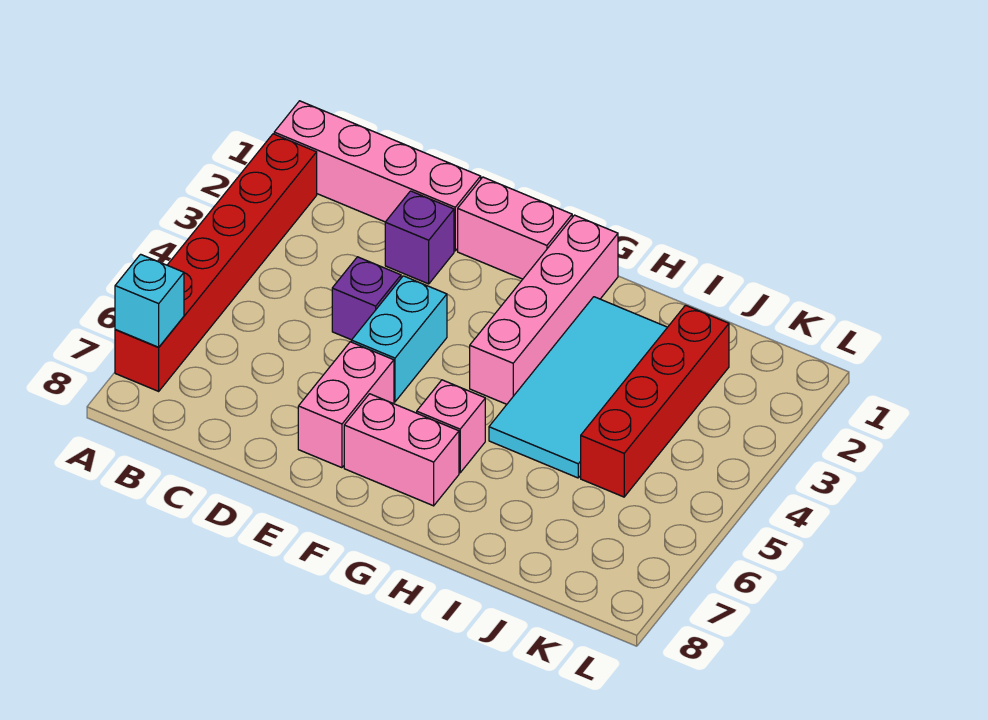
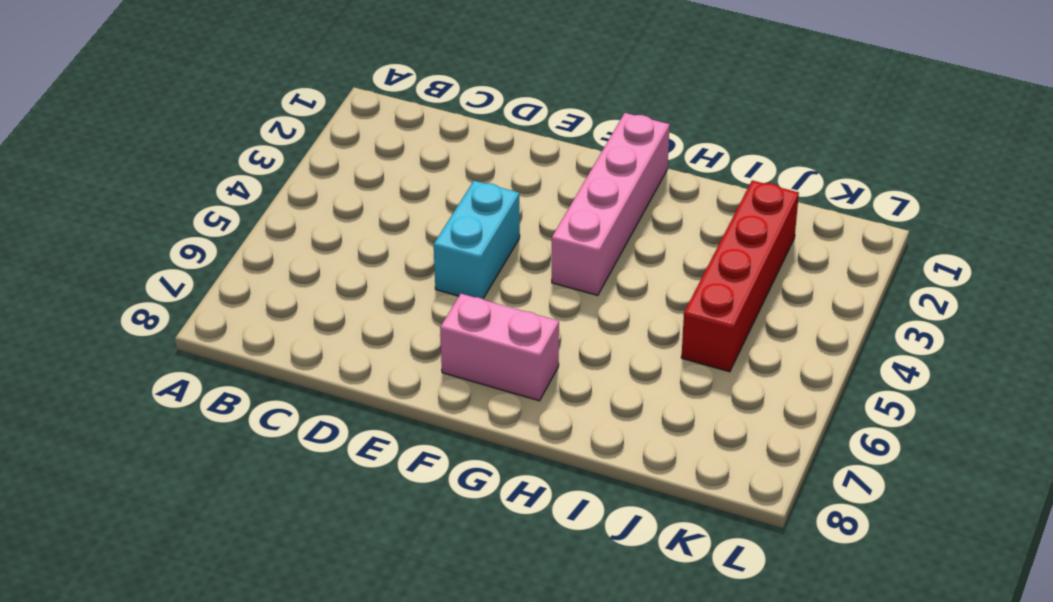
none -> pink 1x4 brick [274,101,481,251]
none -> red 1x6 brick [115,134,317,391]
none -> purple 1x1 brick [385,191,454,284]

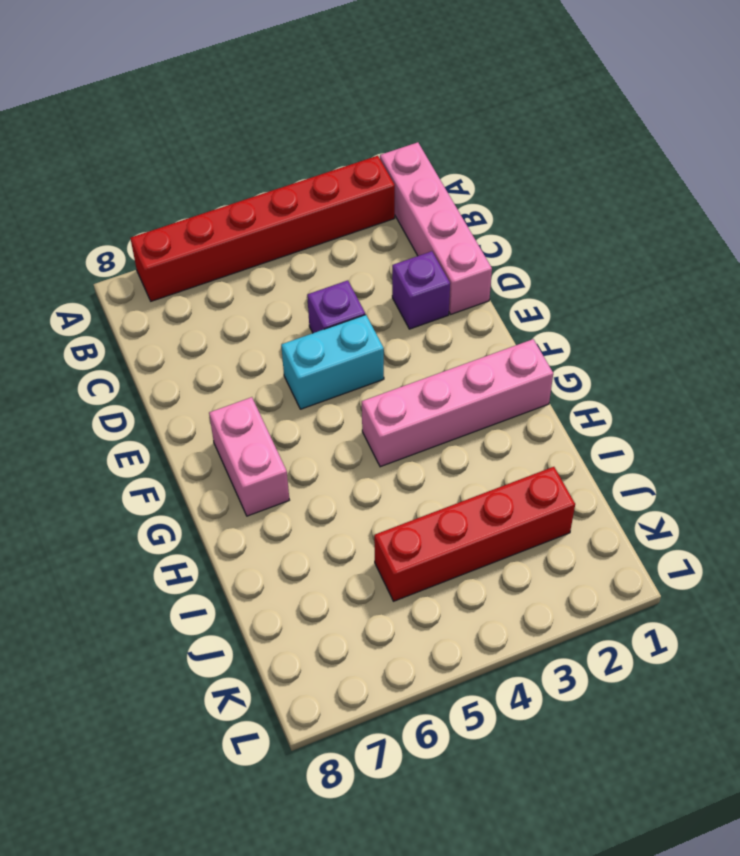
none -> pink 1x2 brick [458,177,572,279]
none -> pink 1x2 brick [298,342,394,468]
none -> pink 1x1 brick [417,380,485,473]

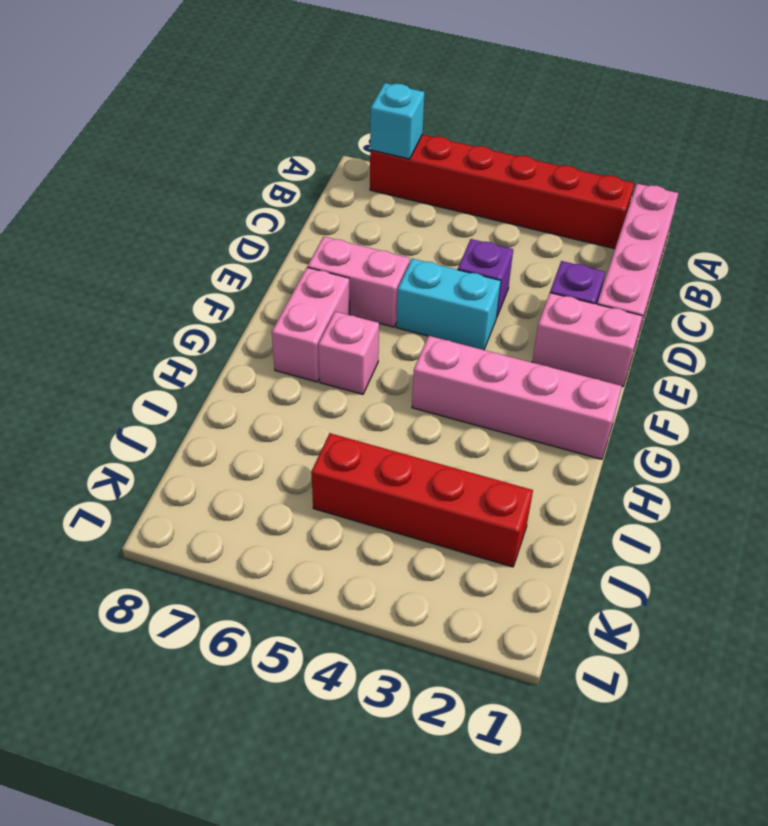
pink 1x2 brick [532,293,642,387] -> pink 1x2 brick turned to [458,177,572,279]
none -> cyan 2x4 tile [489,297,667,478]

